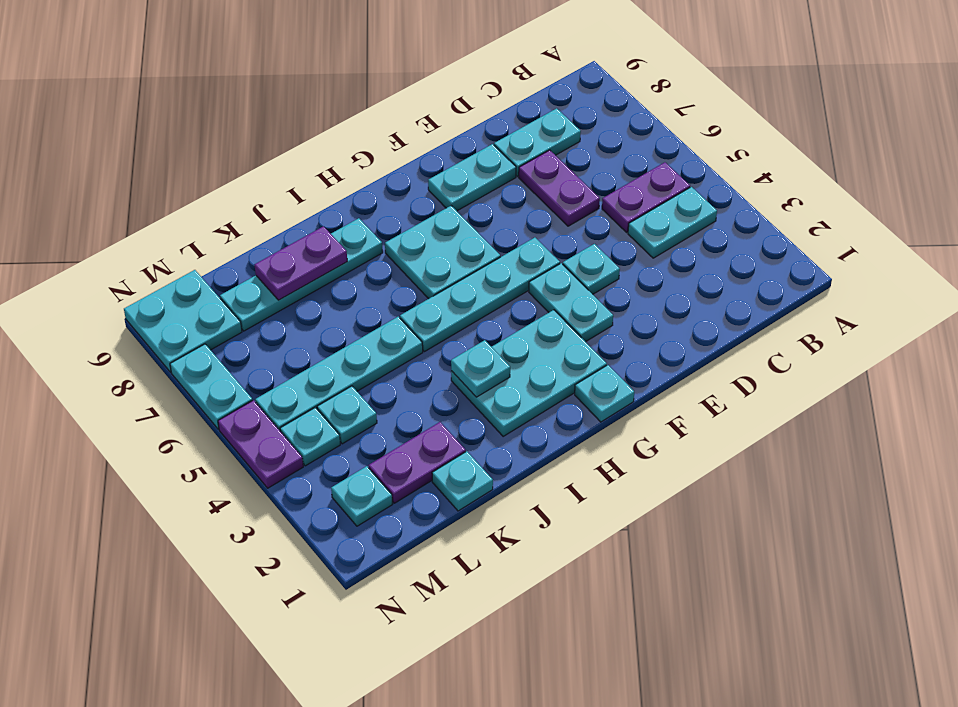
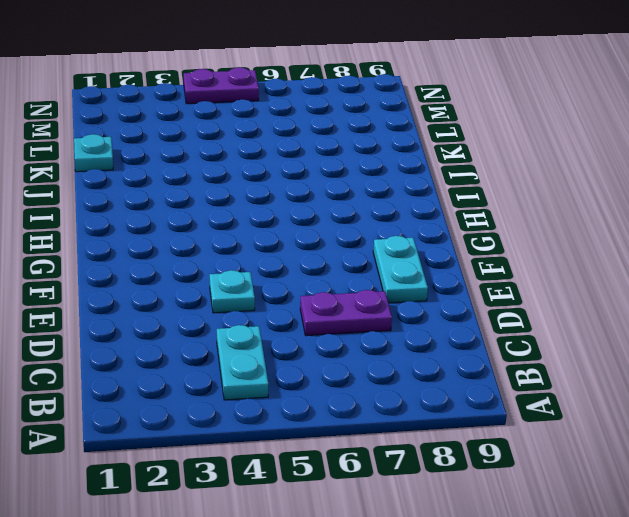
none -> purple 1x2 plate [602,162,690,232]
none -> cyan 1x2 plate [494,108,581,176]
none -> cyan 1x2 plate [529,263,613,342]

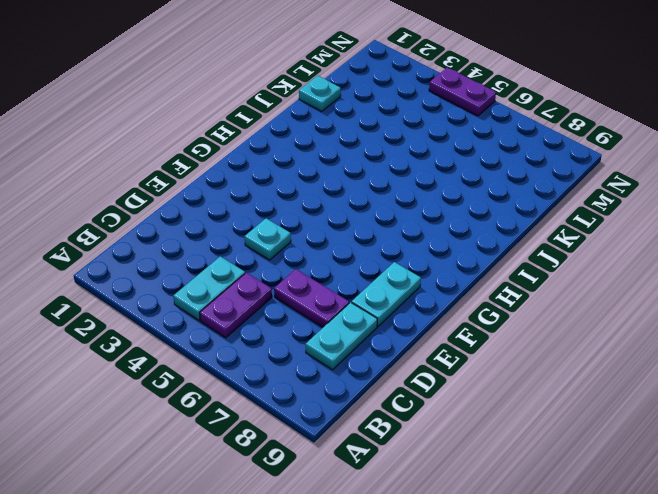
none -> cyan 1x2 plate [529,263,613,342]
none -> cyan 1x4 plate [400,238,560,352]
none -> cyan 1x1 plate [575,365,634,422]

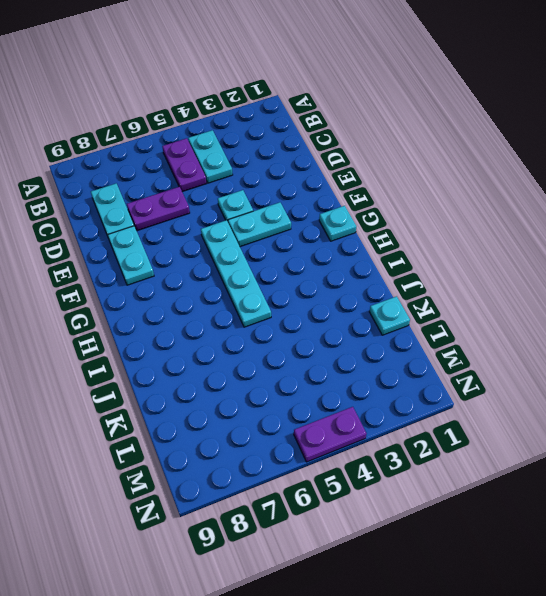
none -> cyan 2x3 plate [451,310,607,436]
none -> cyan 2x2 plate [385,206,500,299]
none -> cyan 1x4 plate [220,218,383,331]

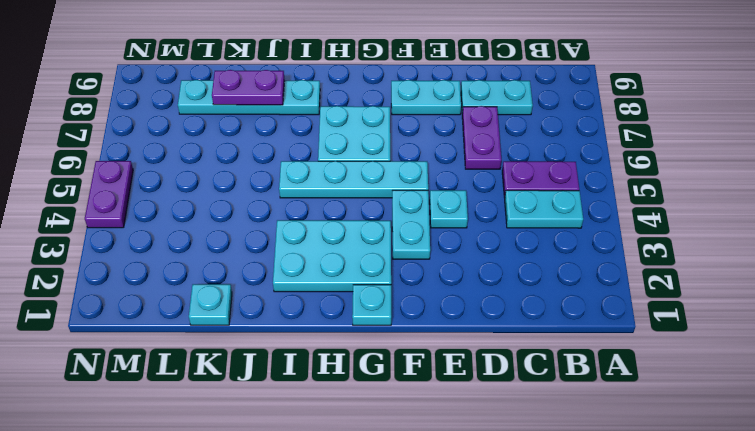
none -> cyan 1x4 plate [255,317,423,430]
none -> purple 1x2 plate [369,422,466,503]
none -> cyan 1x1 plate [317,386,377,444]

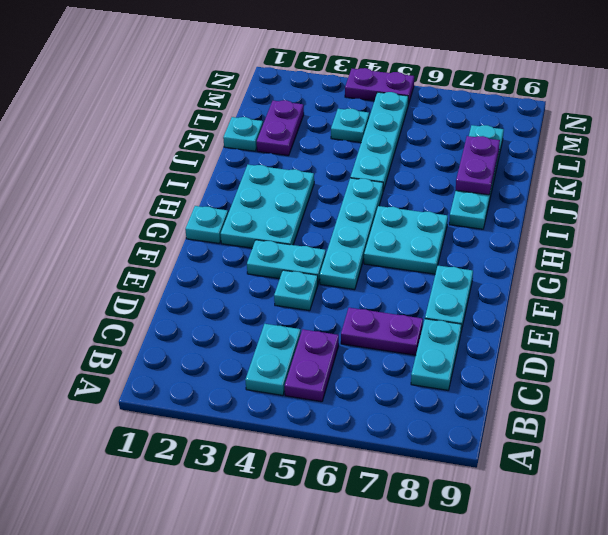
none -> cyan 1x1 plate [331,466,393,526]
none -> cyan 1x1 plate [280,407,340,466]
none -> cyan 2x2 plate [124,270,242,372]

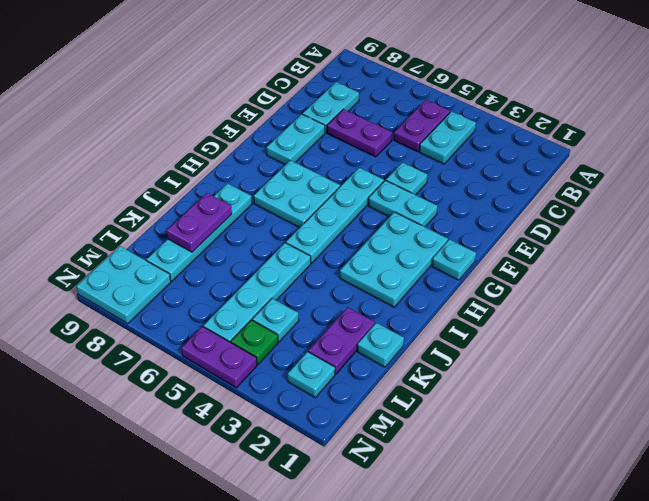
green 1x1 plate [231,320,278,364] -> cyan 1x1 plate [280,407,340,466]
none -> cyan 1x2 plate [170,344,253,429]
none -> cyan 1x1 plate [451,340,510,397]

